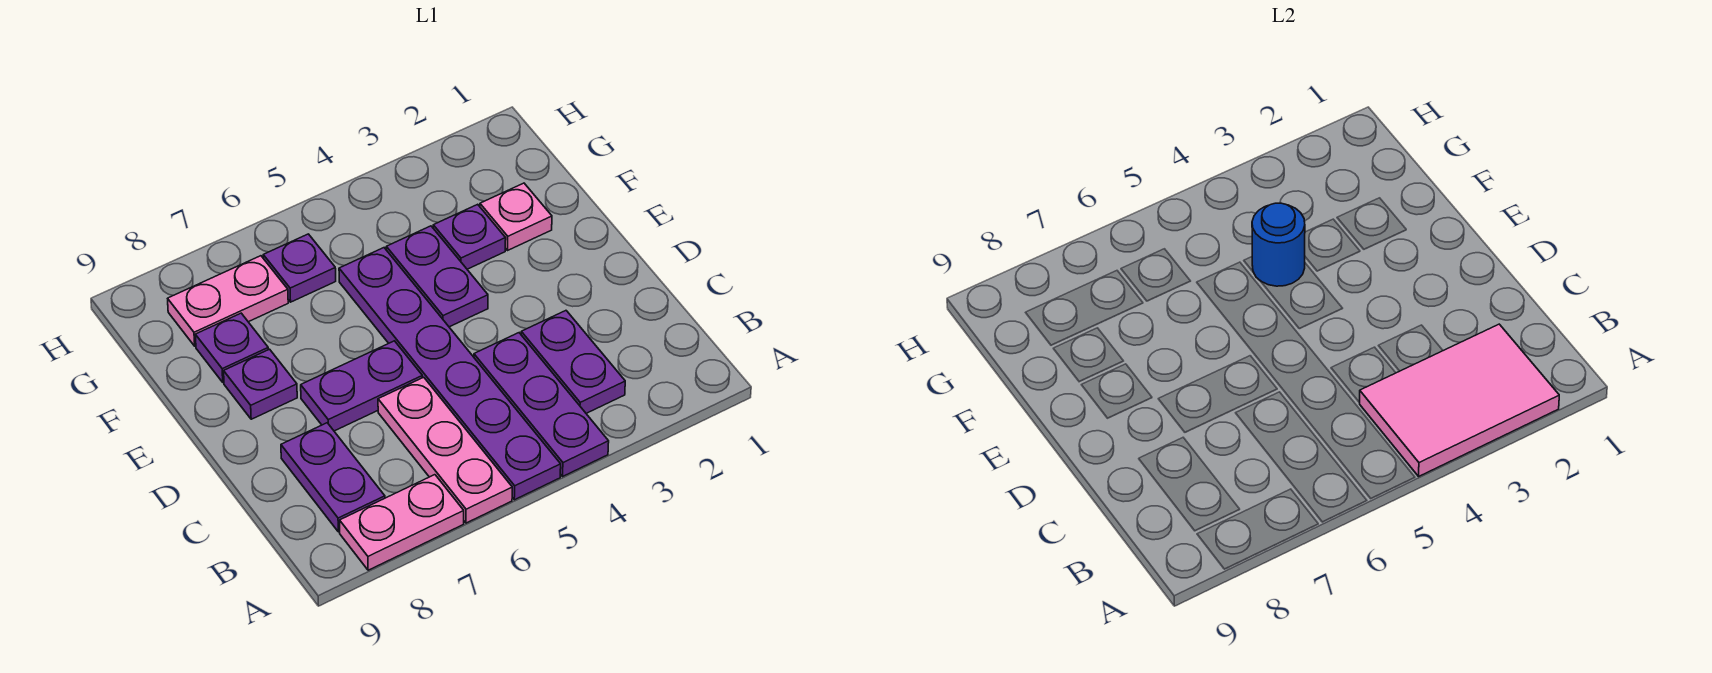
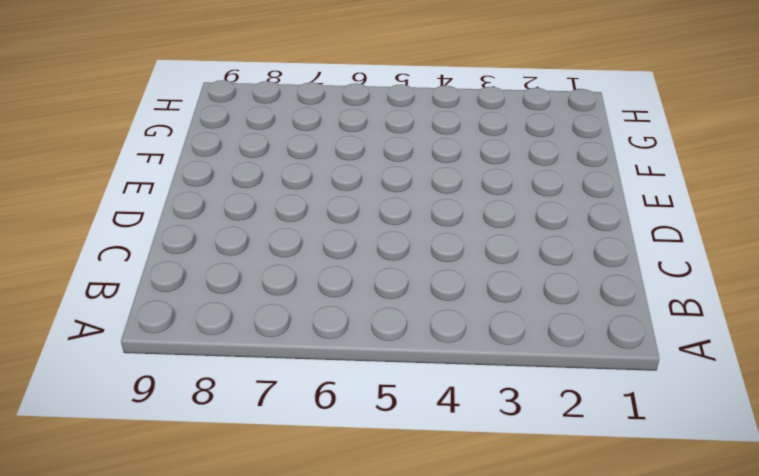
none -> purple 1x3 plate [474,333,609,476]
none -> purple 1x6 plate [339,248,561,500]
none -> pink 1x3 plate [378,377,512,523]

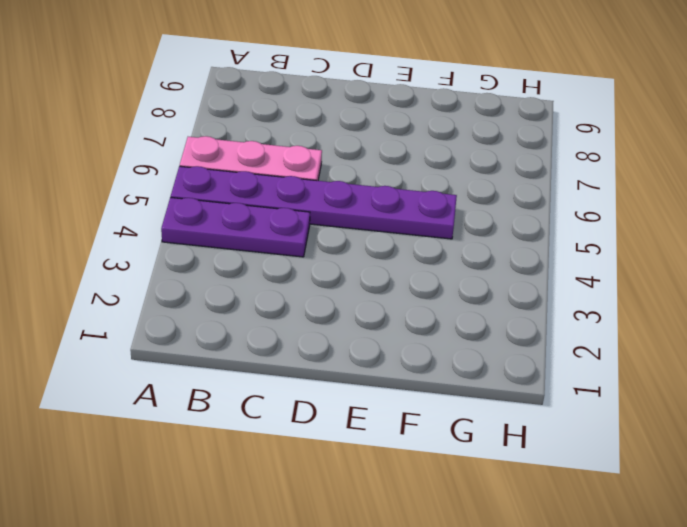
none -> pink 1x2 plate [340,475,464,570]
none -> purple 1x2 plate [521,311,625,413]
none -> purple 1x2 plate [281,423,385,532]

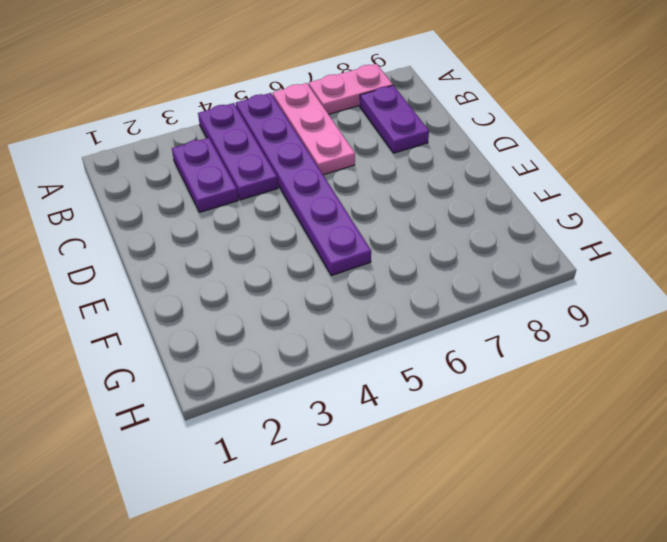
none -> purple 1x2 plate [301,341,422,431]
none -> purple 1x2 plate [386,226,488,327]
none -> purple 1x1 plate [224,349,297,419]

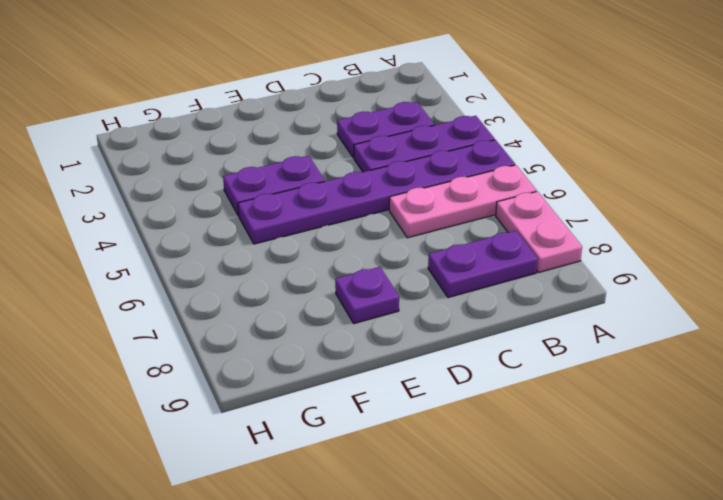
none -> purple 1x2 plate [301,341,422,431]
none -> pink 1x1 plate [480,183,552,250]
none -> purple 1x1 plate [433,204,506,269]

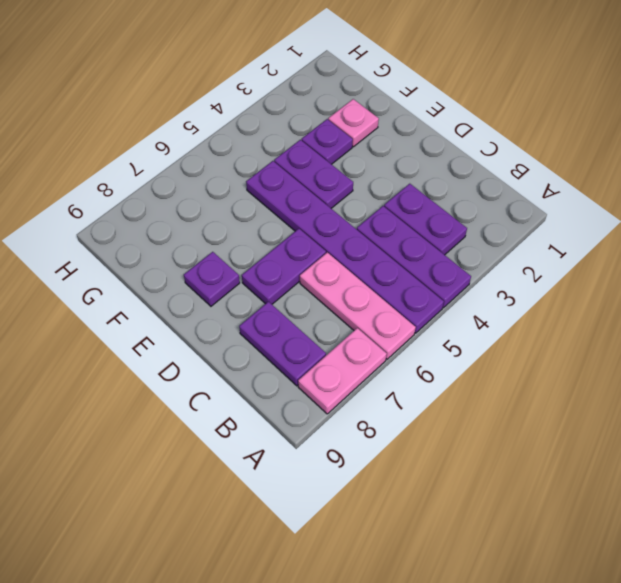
none -> purple 1x1 plate [195,313,268,383]
none -> purple 1x1 plate [263,234,336,302]
none -> pink 1x2 plate [168,256,288,346]

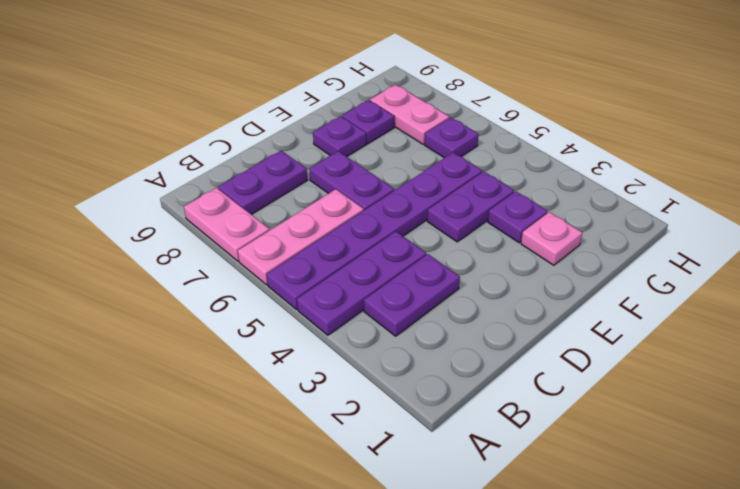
none -> pink 2x3 tile [1359,324,1559,476]
none -> blue 1x1 round brick [1252,203,1305,286]

